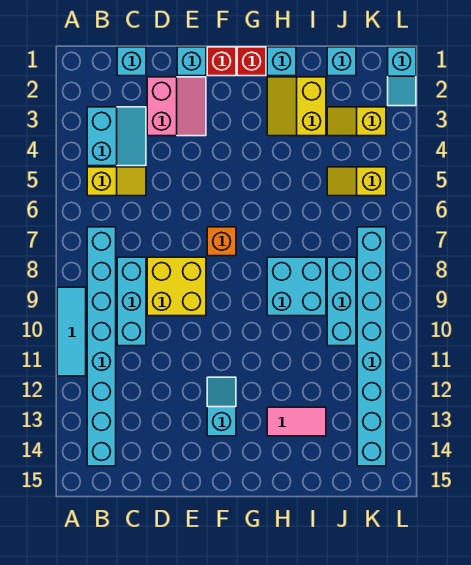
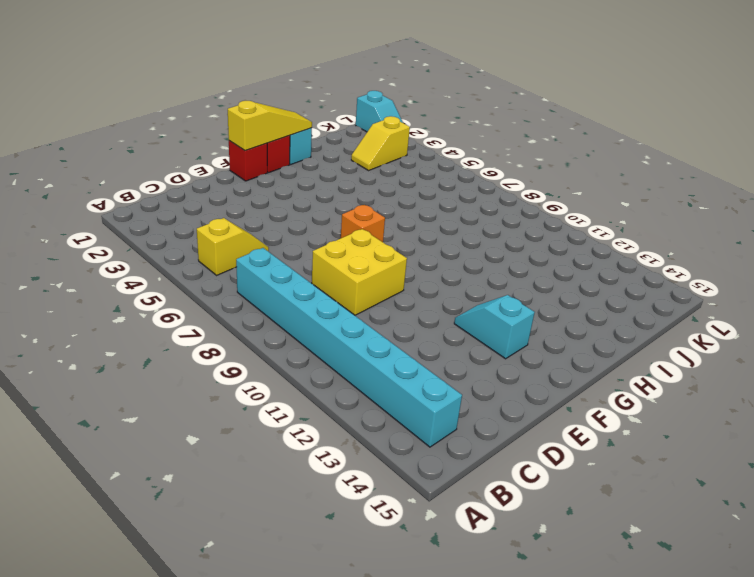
yellow 1x3 slope [228,101,312,151] -> none
none -> cyan 1x3 tile [57,287,86,376]
none -> cyan 2x2 slope [87,107,146,166]
none -> cyan 1x1 brick [117,47,146,76]

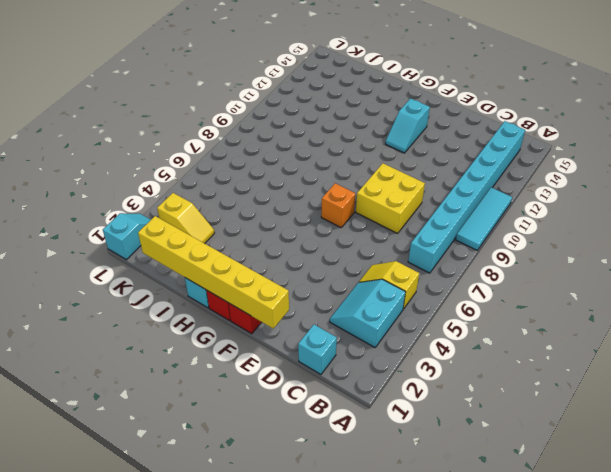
yellow 1x6 brick [138,216,289,328] -> none
none -> cyan 1x3 brick [117,257,146,346]
none -> pink 2x2 slope [147,77,206,136]
none -> cyan 1x1 brick [177,47,206,76]

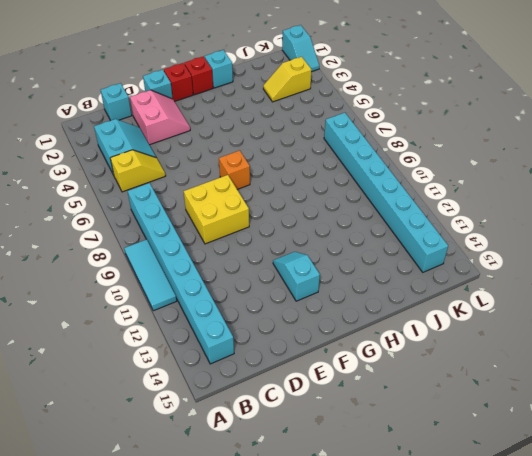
none -> cyan 1x3 brick [117,257,146,346]
none -> yellow 2x2 slope [267,77,326,136]
none -> cyan 2x2 brick [267,257,326,316]

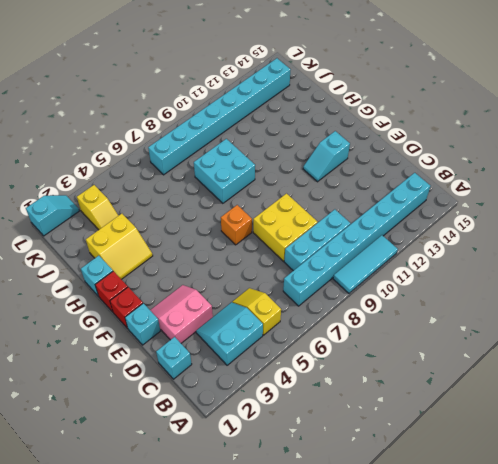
none -> pink 1x2 tile [267,407,326,436]
none -> cyan 1x1 brick [327,47,356,76]
none -> yellow 1x2 slope [327,167,386,196]

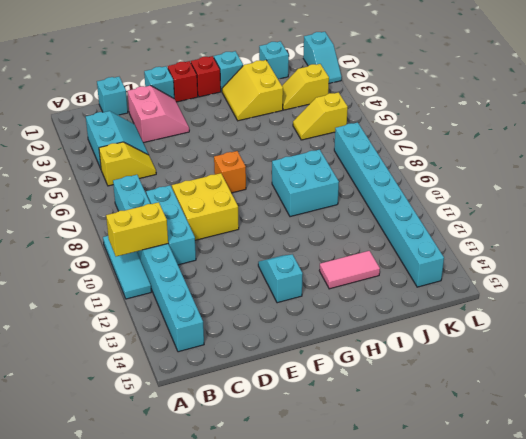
yellow 1x2 brick [106,202,168,256] -> none
none -> cyan 1x3 brick [327,257,356,346]

